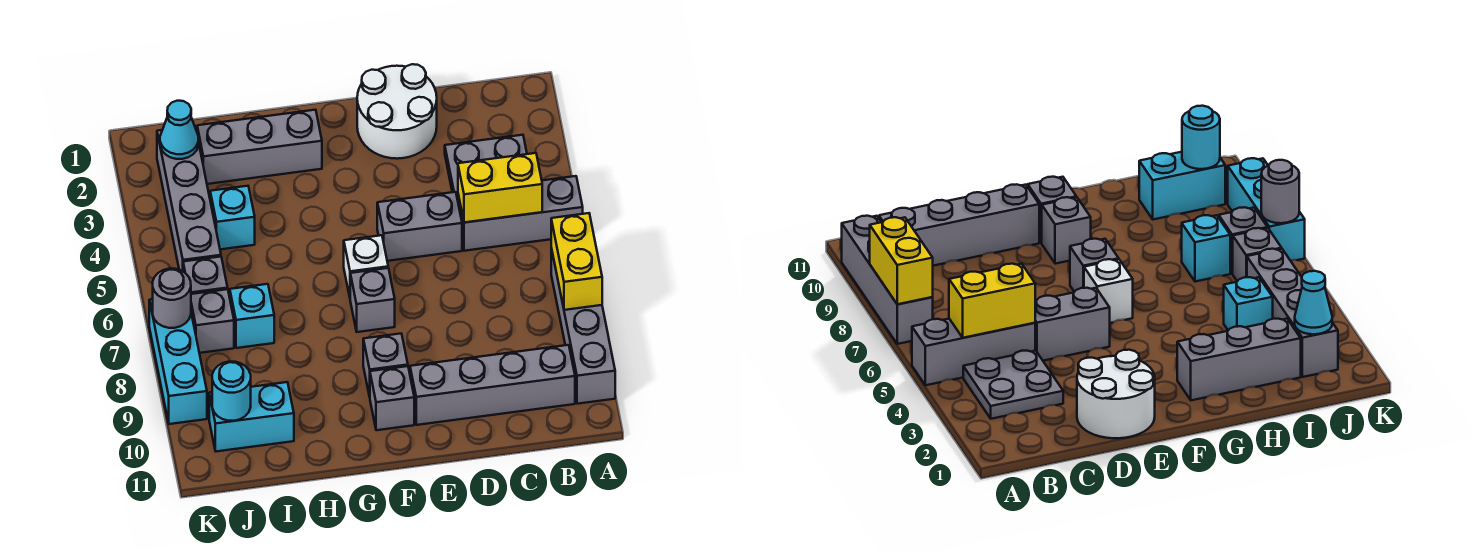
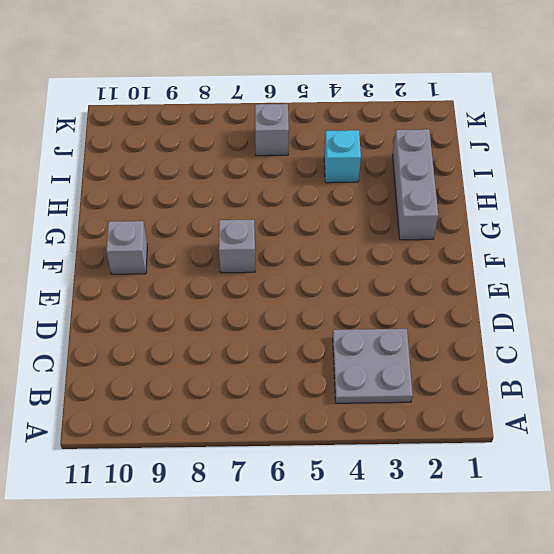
none -> grey 1x3 brick [458,176,583,251]
none -> grey 1x4 brick [551,248,615,404]
none -> grey 1x4 brick [410,345,575,425]

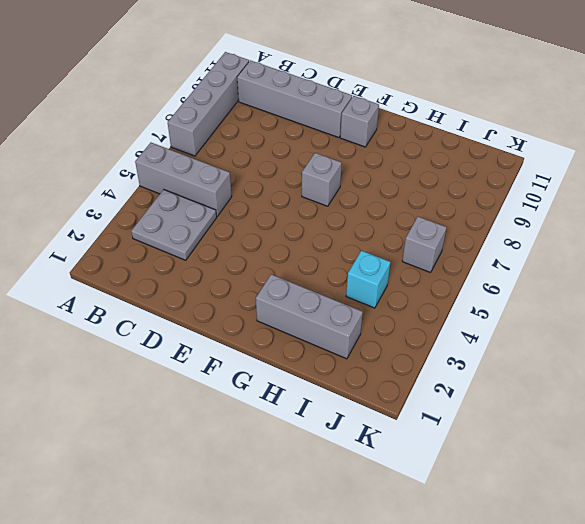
none -> white 2x2 round brick [357,64,437,159]
none -> grey 1x2 brick [377,192,462,261]
none -> white 1x1 brick [344,235,388,297]

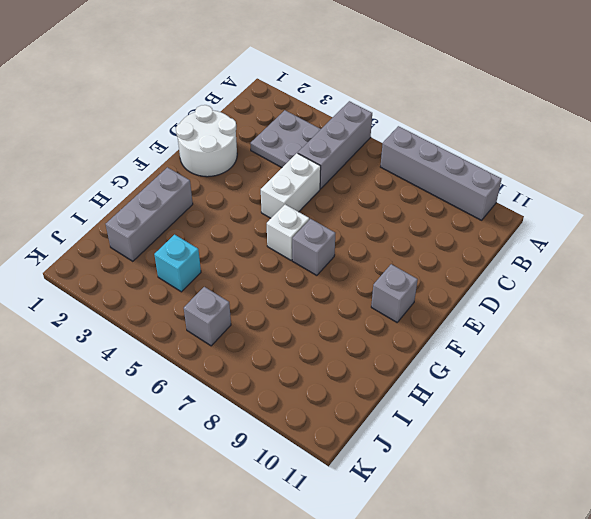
white 1x2 brick [261,153,321,218] -> grey 1x2 brick [377,192,462,261]
none -> grey 1x4 brick [410,345,575,425]
none -> grey 1x1 brick [363,334,408,397]
none -> cyan 1x1 brick [230,284,274,348]

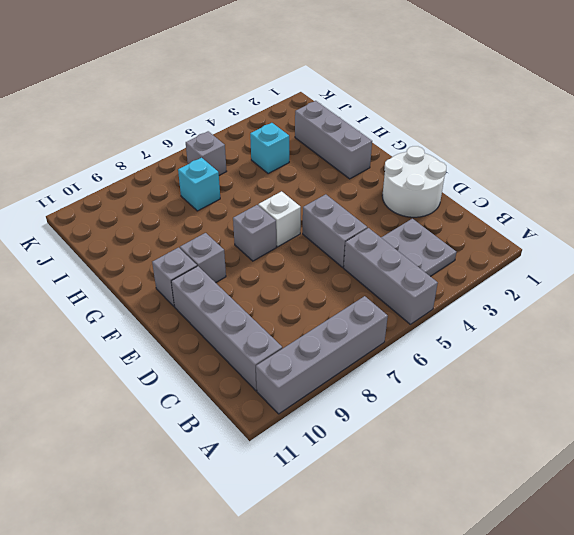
none -> cyan 1x2 brick [209,382,294,451]
none -> grey 1x4 brick [157,127,221,271]
none -> grey 1x1 brick [191,289,234,353]

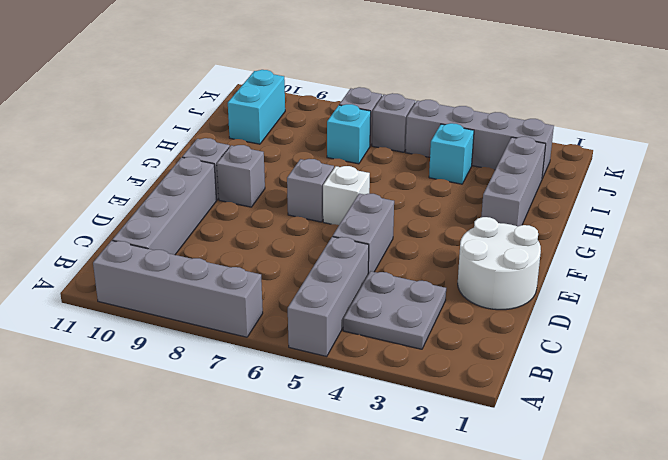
none -> cyan 1x3 brick [149,299,207,424]
none -> yellow 1x2 brick [551,213,602,310]
none -> yellow 1x2 brick [458,153,542,222]

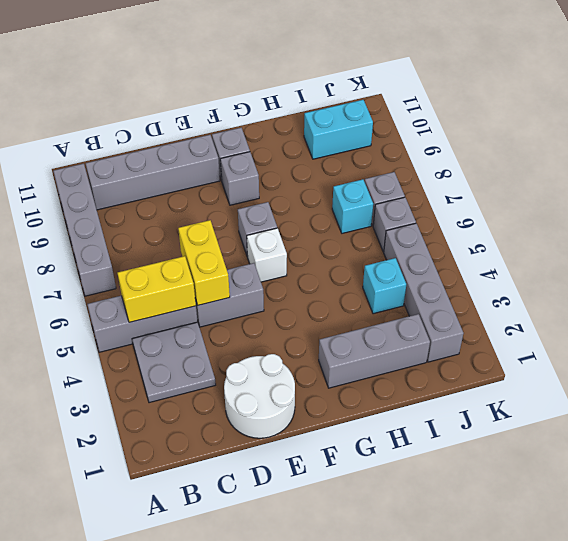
yellow 1x2 brick [178,220,230,305] -> yellow 1x2 brick moved to [551,213,602,310]
none -> cyan 1x3 brick [149,299,207,424]
none -> cyan 1x1 cone [160,101,198,159]
none -> cyan 1x1 round brick [212,362,251,421]

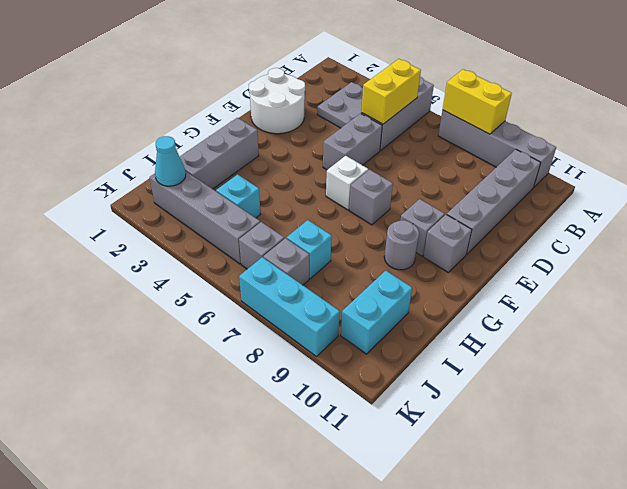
grey 1x1 round brick [384,220,419,270] -> grey 1x1 round brick moved to [153,269,191,328]
none -> cyan 1x1 round brick [212,362,251,421]

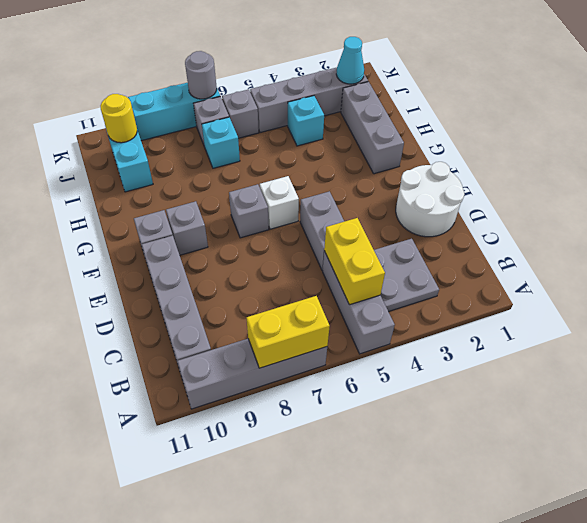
yellow 1x1 round brick [101,94,137,143] -> cyan 1x1 round brick [212,362,251,421]

